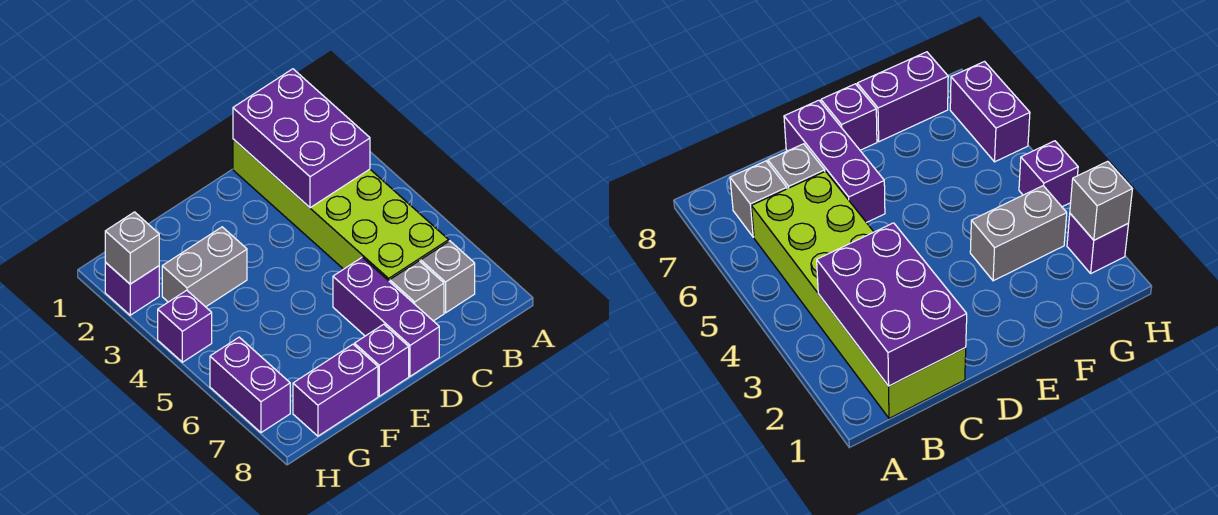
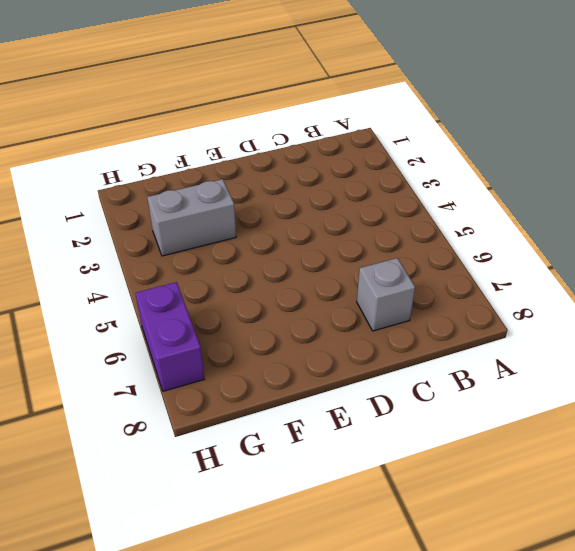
none -> lime 2x6 brick [233,139,449,282]
none -> grey 1x1 brick [421,241,475,313]
none -> purple 1x3 brick [333,257,439,376]

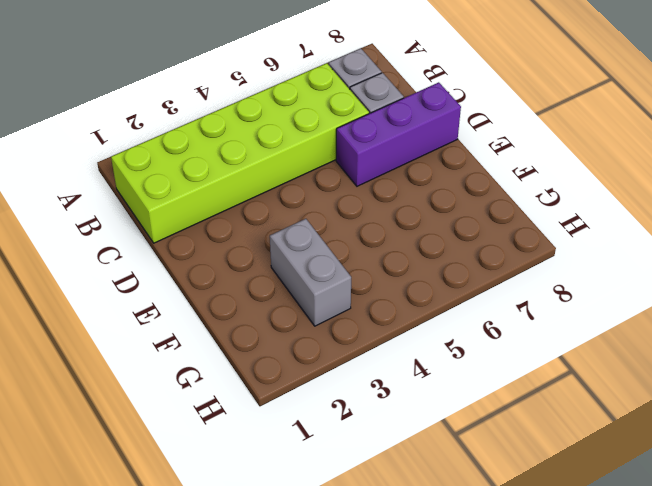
none -> purple 1x1 brick [354,324,409,396]
none -> purple 1x2 brick [293,344,378,436]
none -> purple 1x1 brick [105,262,159,315]

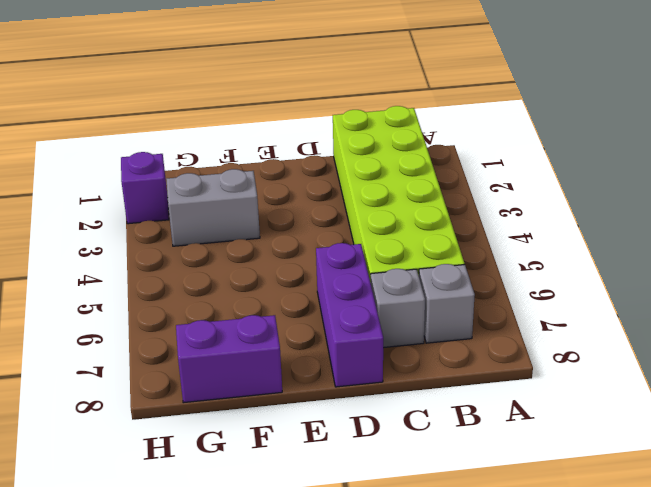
none -> purple 1x1 brick [354,324,409,396]
none -> purple 1x1 brick [158,290,212,362]
none -> purple 1x2 brick [210,337,290,433]

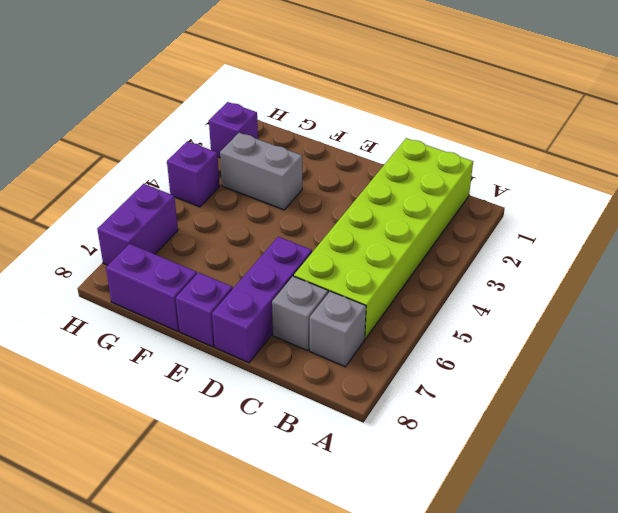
none -> purple 2x3 brick [233,69,370,208]
none -> grey 1x1 brick [105,212,159,284]

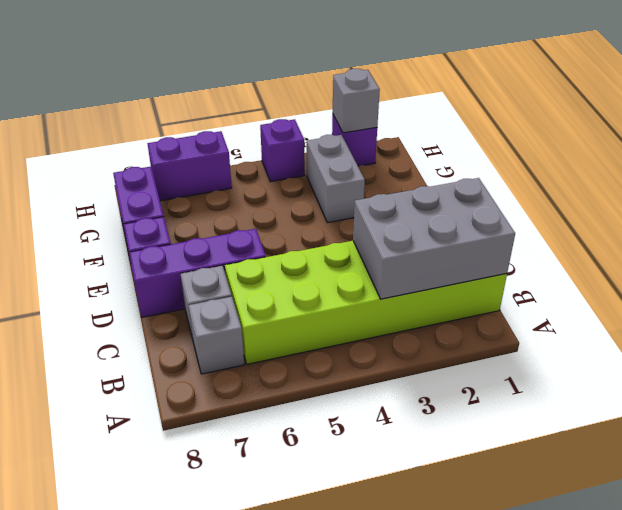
grey 2x3 brick [353,178,515,299] -> purple 2x3 brick [233,69,370,208]

